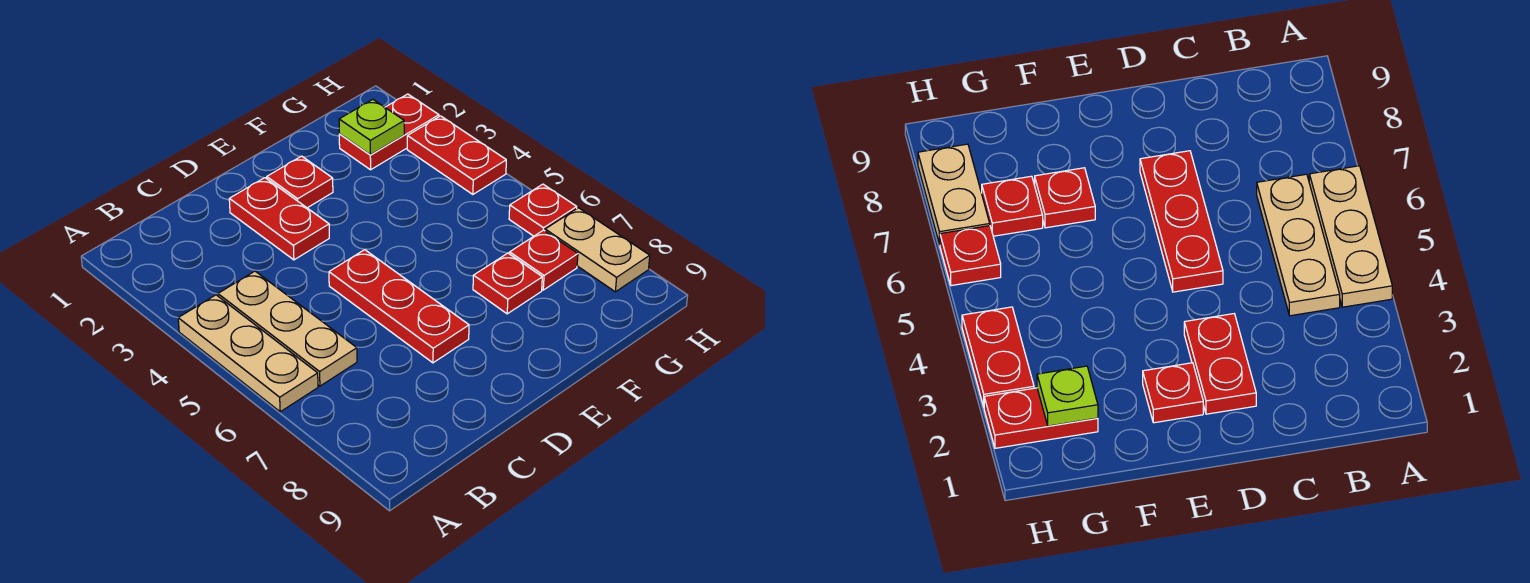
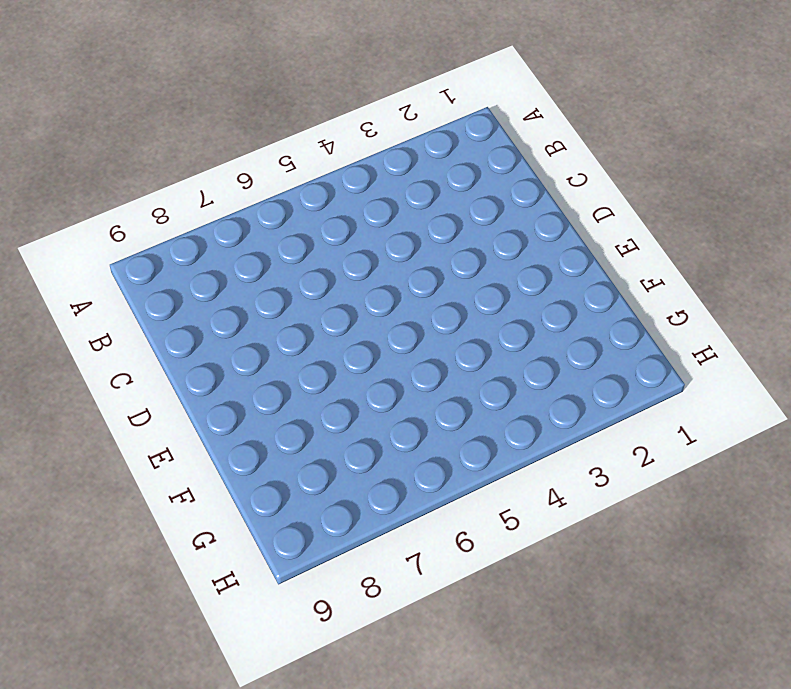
none -> tan 1x3 plate [178,295,318,412]
none -> tan 1x3 plate [218,271,357,386]
none -> red 1x2 plate [229,178,329,260]

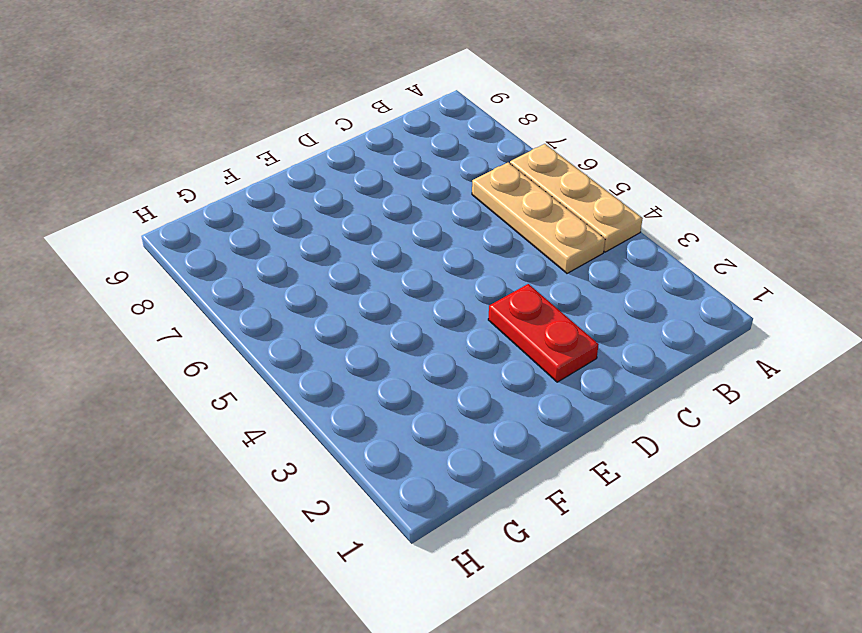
none -> red 1x3 plate [329,250,469,363]
none -> red 1x1 plate [267,156,333,208]
none -> red 1x1 plate [473,253,542,314]

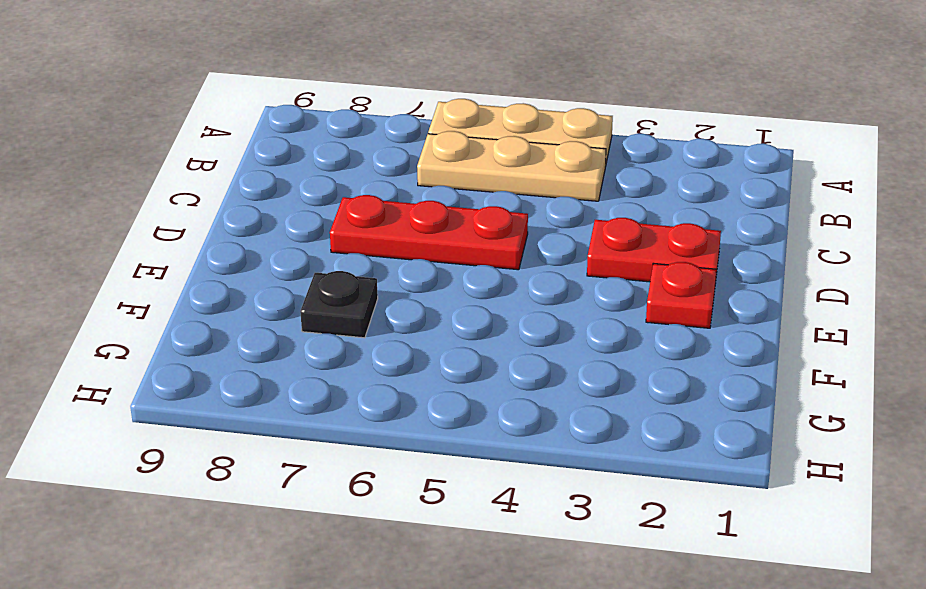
black 1x1 plate [300,271,378,338] -> red 1x1 plate [473,253,542,314]
none -> red 1x2 plate [339,94,439,170]
none -> red 1x1 plate [510,230,578,290]
none -> red 1x2 plate [407,116,506,194]

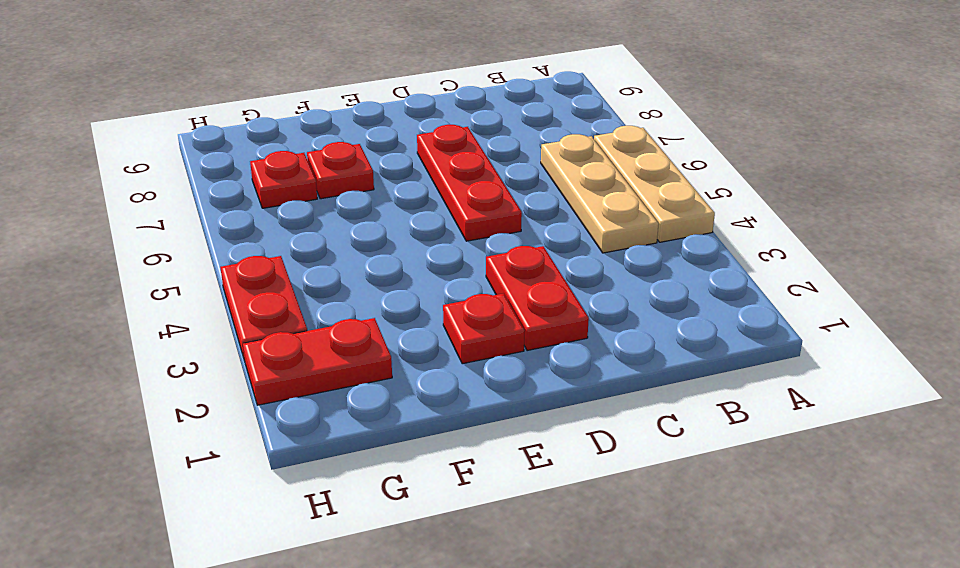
none -> red 1x1 plate [509,184,577,236]
none -> tan 1x2 plate [545,208,650,292]
none -> lime 1x1 plate [339,100,404,155]

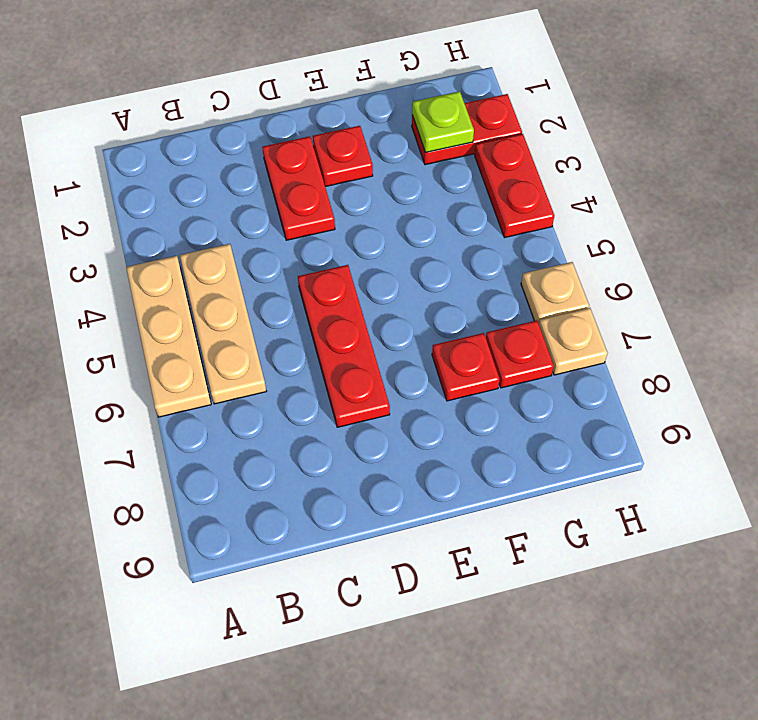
tan 1x1 plate [521,262,589,323] -> red 1x1 plate [509,184,577,236]
tan 1x1 plate [539,308,607,375] -> tan 1x2 plate [545,208,650,292]

